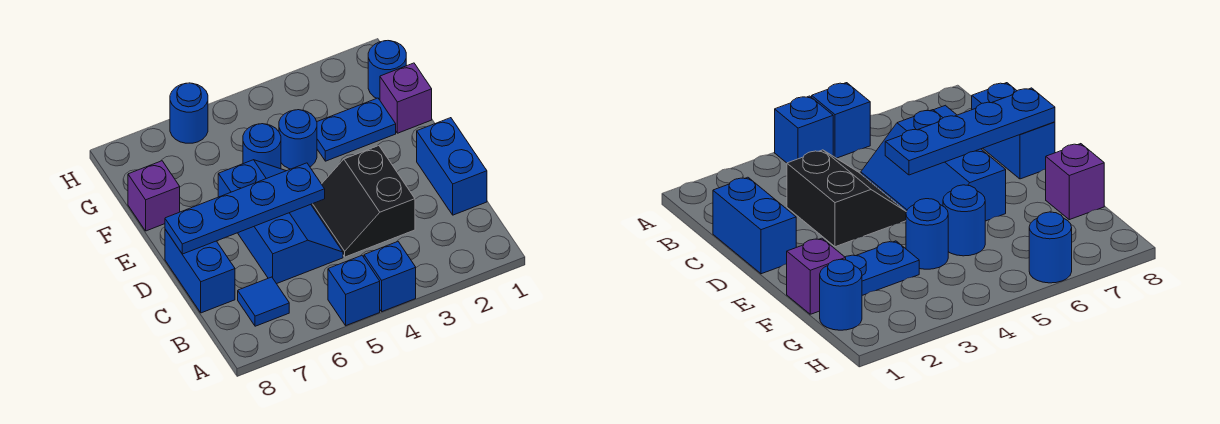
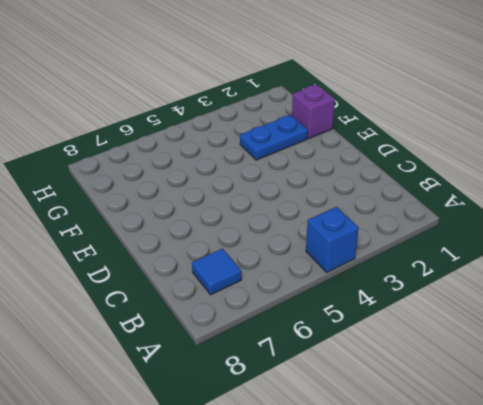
none -> blue 1x1 brick [328,256,380,325]
none -> blue 1x2 brick [417,118,487,215]
none -> black 2x2 slope [311,146,415,257]

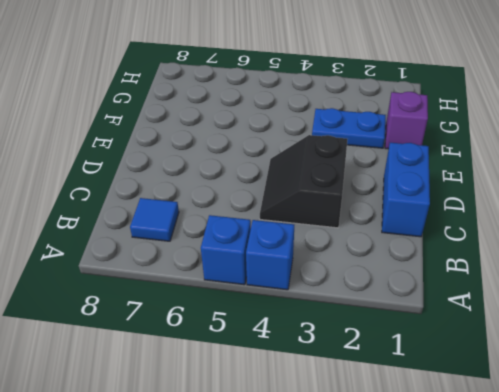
none -> blue 2x3 slope [218,160,343,284]
none -> blue 1x2 brick [165,229,235,313]
none -> blue 1x1 round brick [279,110,317,169]

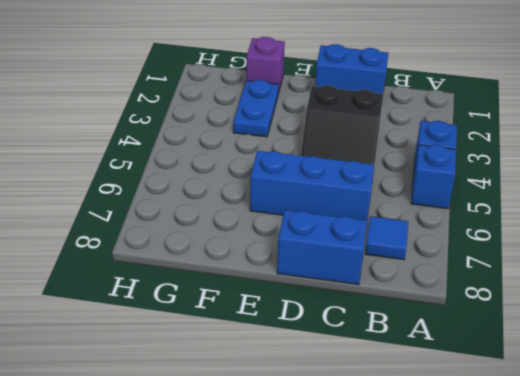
none -> blue 1x1 round brick [279,110,317,169]
none -> blue 1x1 round brick [243,124,281,169]
none -> purple 1x1 brick [128,161,180,231]

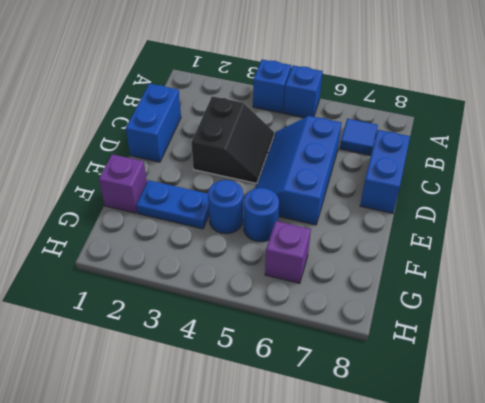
purple 1x1 brick [265,221,311,283] -> purple 1x1 brick moved to [128,161,180,231]
none -> blue 1x1 round brick [368,41,406,100]
none -> blue 1x1 round brick [170,83,208,143]
none -> blue 1x4 plate [165,163,325,254]

